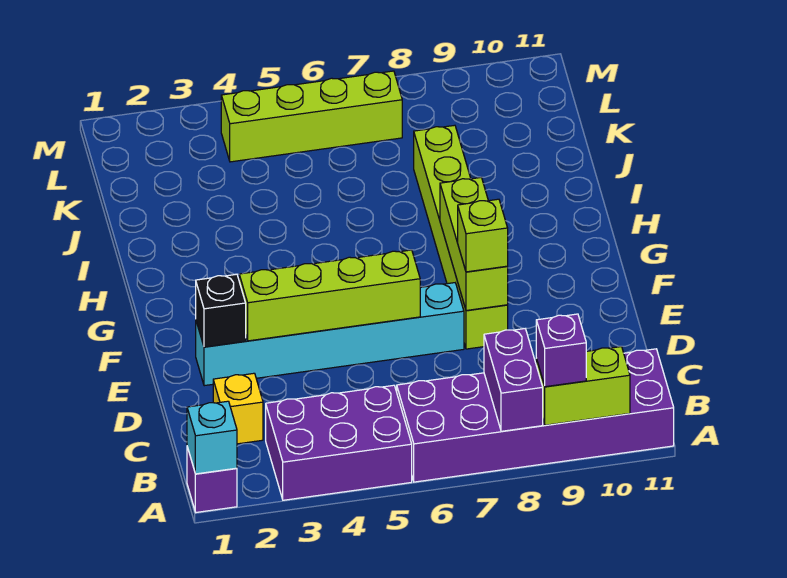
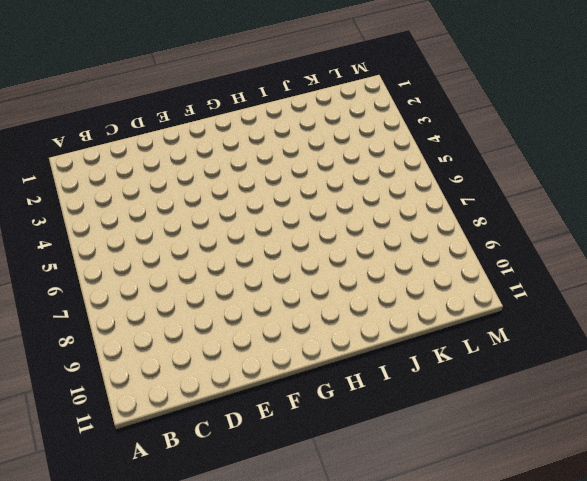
none -> purple 1x1 brick [187,447,237,512]
none -> purple 2x3 brick [266,385,412,500]
none -> purple 2x6 brick [397,349,674,482]

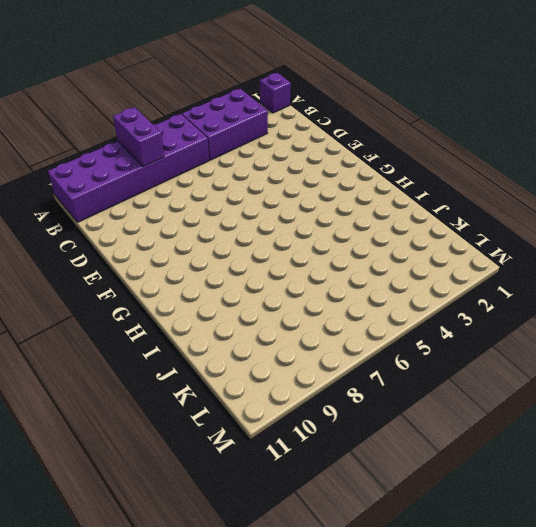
none -> yellow 1x1 brick [213,373,263,444]
none -> cyan 1x6 brick [196,283,464,386]
none -> lime 1x6 brick [414,125,508,349]

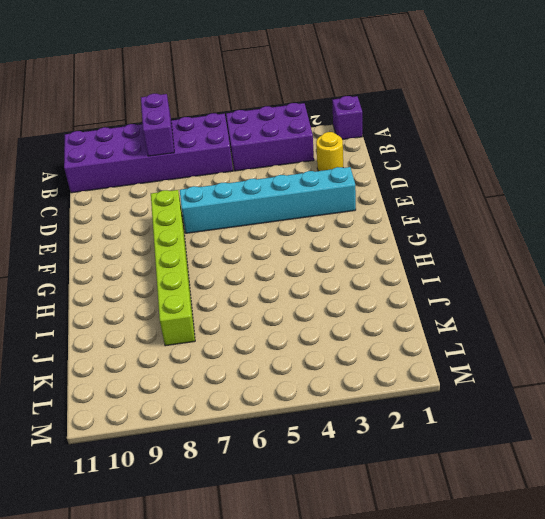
yellow 1x1 round brick [316,132,343,171] -> yellow 1x1 brick [213,373,263,444]
none -> lime 1x4 brick [221,71,402,162]
none -> cyan 1x1 brick [187,401,237,474]
none -> lime 1x2 brick [536,347,630,425]

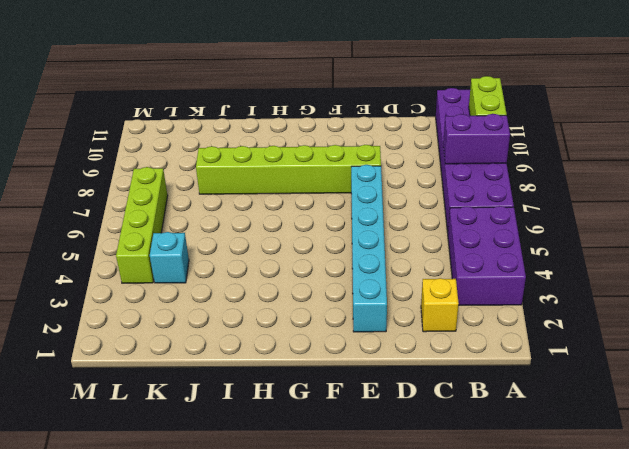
cyan 1x1 brick [150,232,189,283] -> cyan 1x1 brick moved to [187,401,237,474]
none -> purple 1x1 brick [187,447,237,512]
none -> black 1x1 brick [196,274,246,347]
none -> lime 1x4 brick [239,250,420,341]

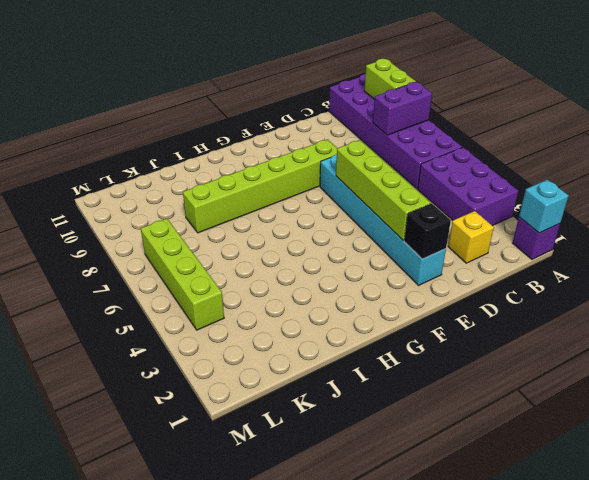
none -> lime 1x3 brick [440,177,508,310]
none -> purple 1x1 brick [536,314,586,387]
none -> lime 1x1 brick [458,199,508,272]

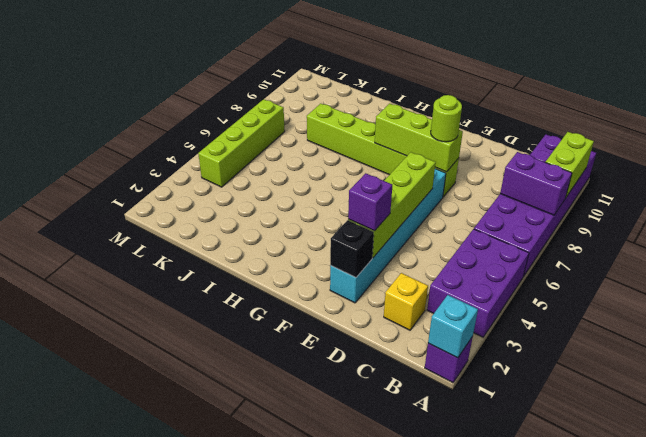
purple 1x1 brick [348,173,392,231] -> purple 1x1 brick moved to [536,314,586,387]
lime 1x1 round brick [431,95,462,142] -> lime 1x1 brick [458,199,508,272]

